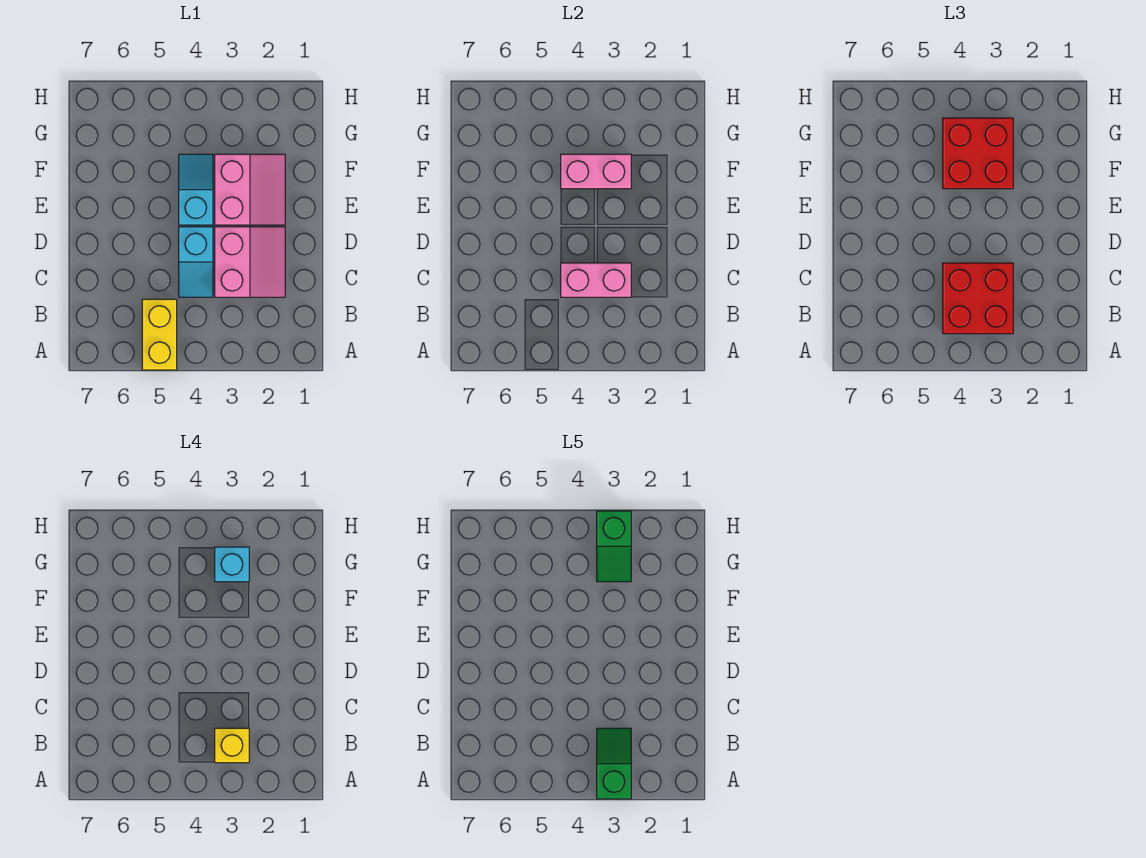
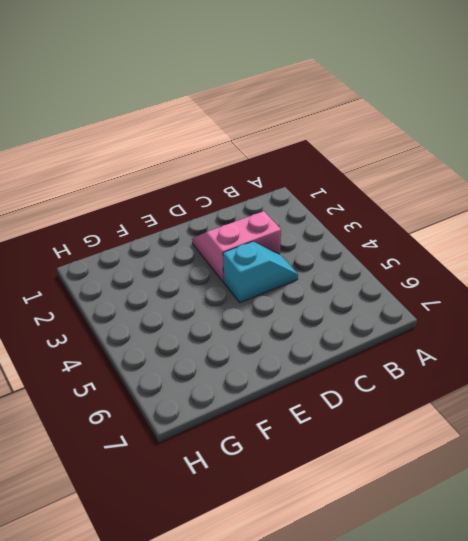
none -> yellow 1x2 brick [142,299,177,370]
none -> pink 2x2 slope [215,154,285,225]
none -> cyan 1x2 slope [179,154,213,225]

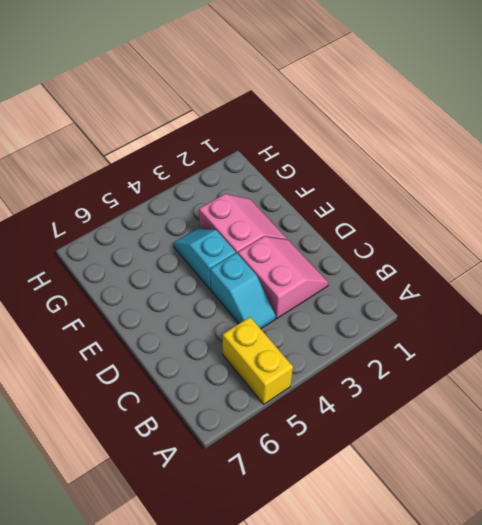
none -> pink 1x2 brick [561,263,631,297]
none -> pink 1x2 brick [561,154,631,189]
none -> red 2x2 brick [943,263,1013,334]

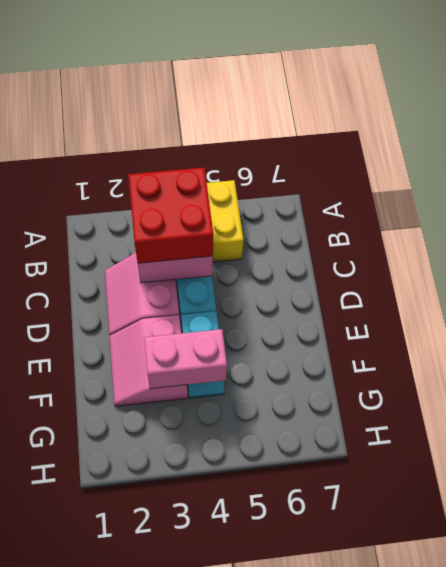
none -> red 2x2 brick [943,118,1013,189]
none -> yellow 1x1 brick [215,728,249,763]
none -> cyan 1x1 brick [215,547,249,582]

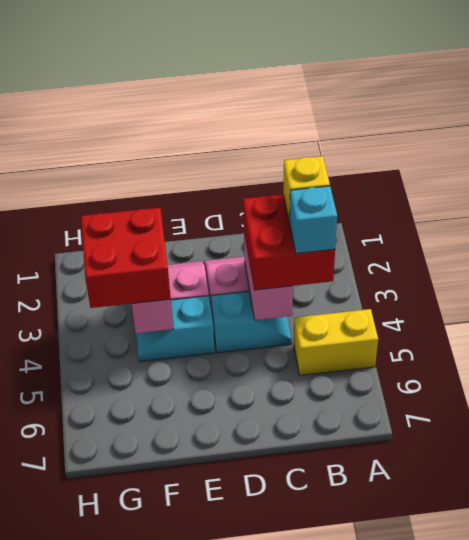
cyan 1x1 brick [290,186,337,254] -> cyan 1x1 brick moved to [215,547,249,582]
none -> green 1x2 slope [597,728,631,799]
none -> green 1x2 slope [597,511,631,582]

